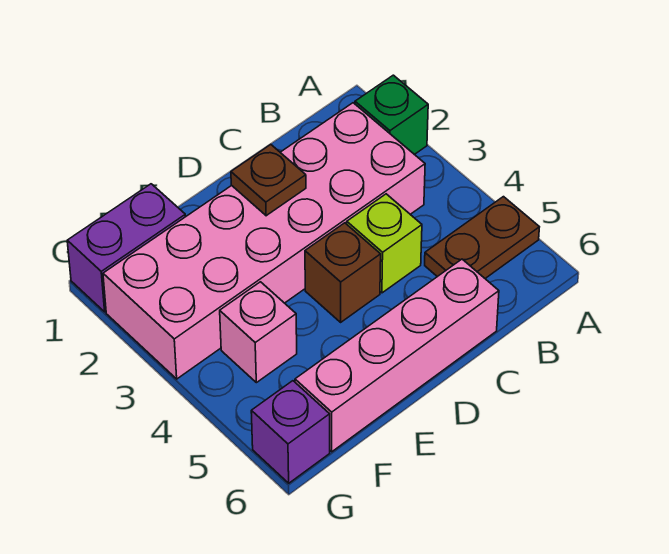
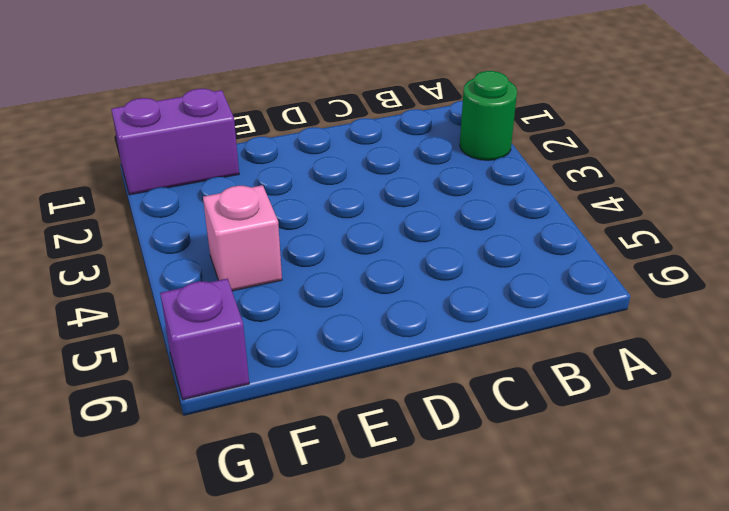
green 1x1 round brick [460,71,517,160] -> green 1x1 brick [355,75,428,155]
none -> brown 1x2 plate [425,197,539,278]
none -> pink 2x6 brick [103,103,425,379]

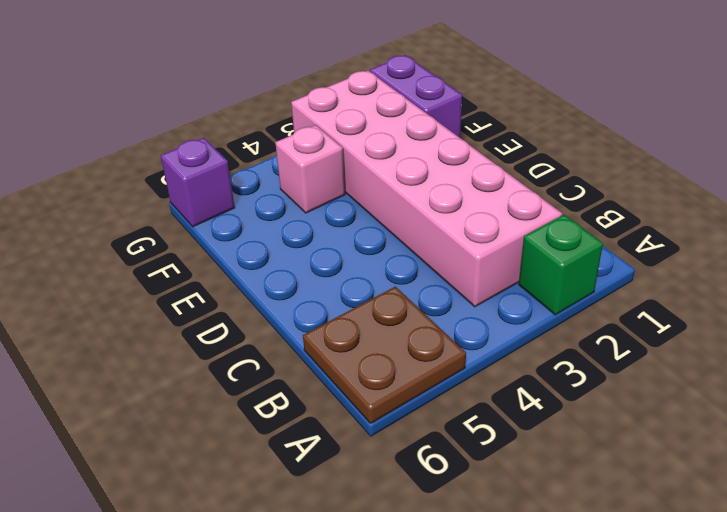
brown 2x2 plate [303,287,466,423] -> brown 1x2 plate [425,197,539,278]
none -> lime 1x1 brick [347,194,422,293]
none -> pink 1x4 brick [295,259,499,452]

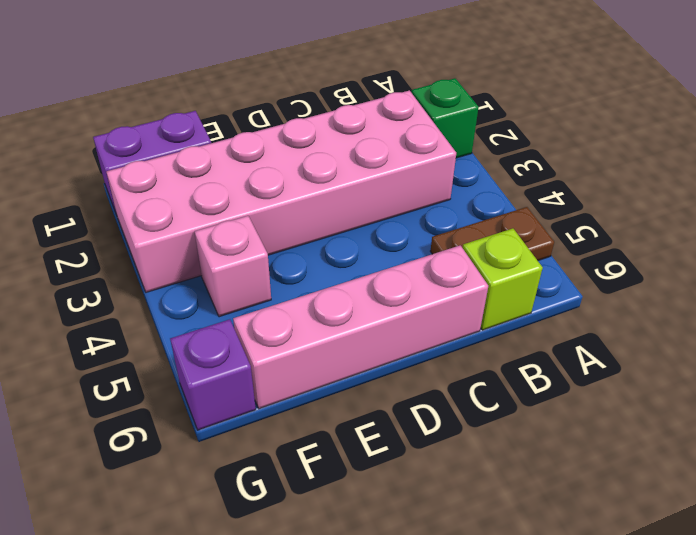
lime 1x1 brick [463,228,543,330] -> lime 1x1 brick moved to [347,194,422,293]
none -> brown 1x1 brick [305,223,381,322]
none -> brown 1x1 plate [231,145,306,216]

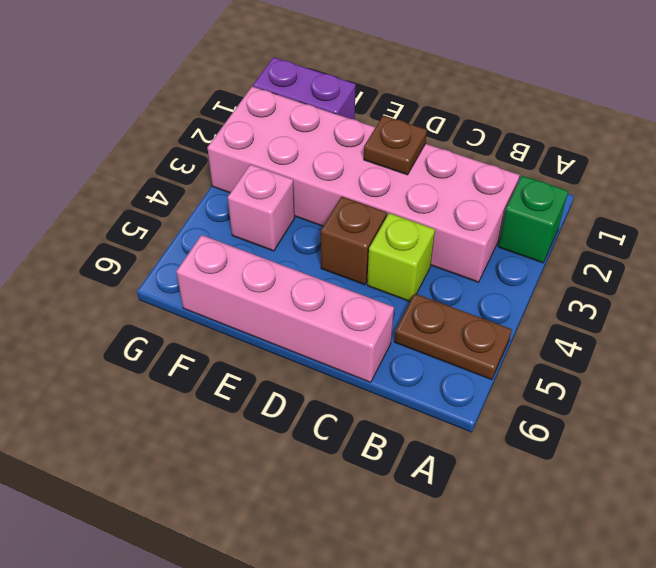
none -> purple 1x1 brick [251,381,330,483]

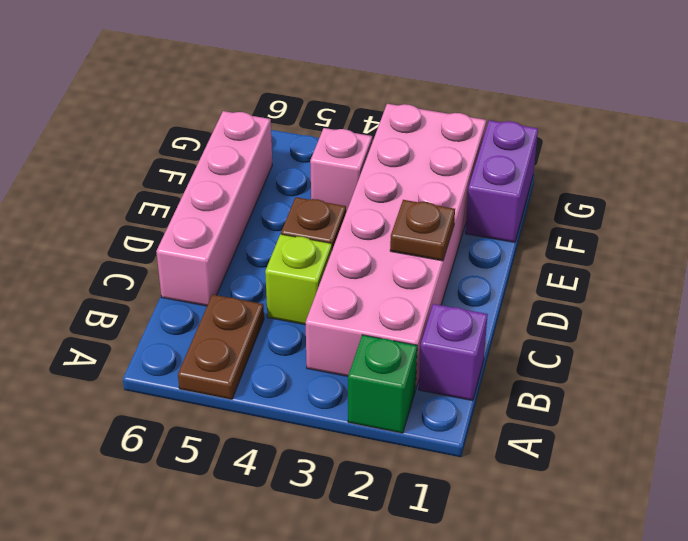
purple 1x1 brick [419,304,488,401] -> purple 1x1 brick moved to [251,381,330,483]

